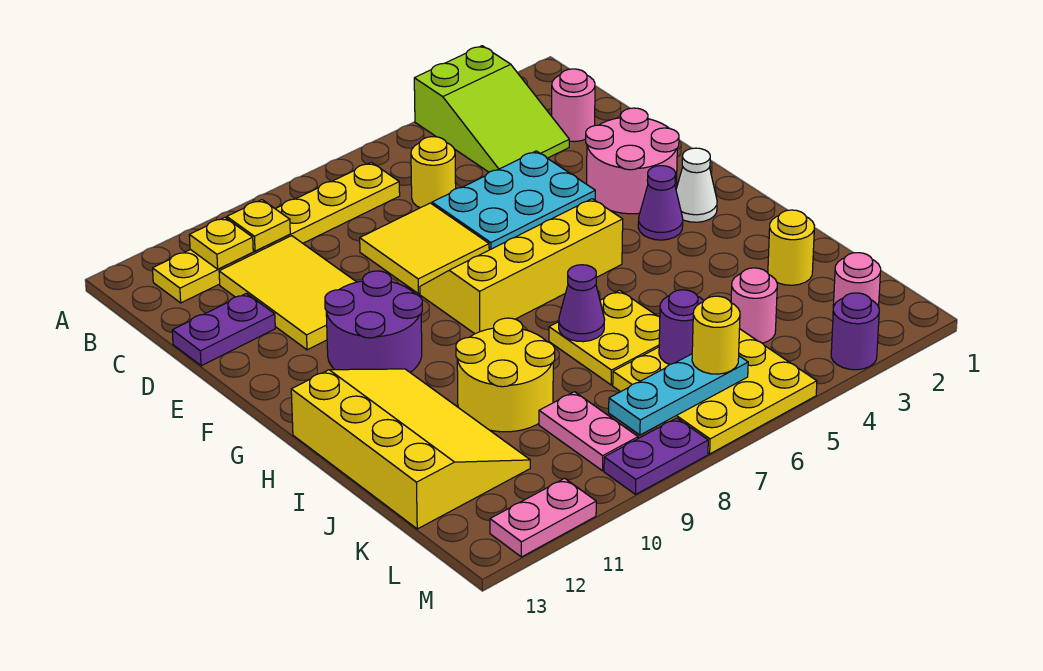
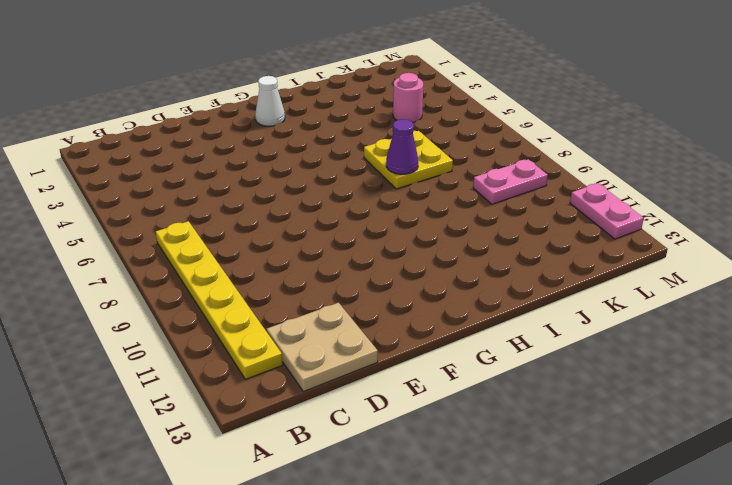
tan 2x2 plate [267,303,378,391] -> purple 1x2 plate [172,293,275,366]
none -> lime 2x3 slope [414,46,569,172]
none -> pink 1x1 round brick [552,69,595,142]
none -> yellow 1x1 round brick [411,137,456,208]
none -> yellow 2x3 tile [219,236,356,350]

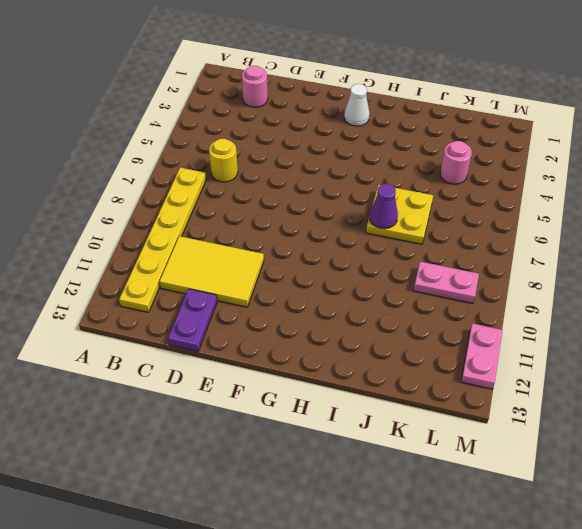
none -> lime 2x3 slope [414,46,569,172]
none -> cyan 2x3 plate [432,151,595,250]
none -> yellow 2x2 tile [360,203,489,294]
none -> pink 2x2 round brick [586,108,679,214]

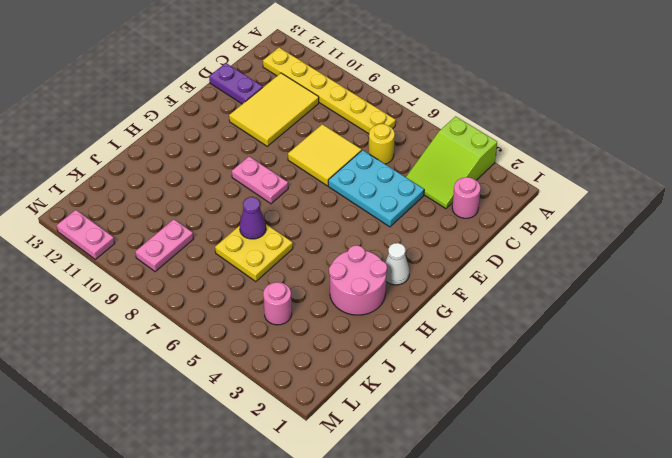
pink 1x2 plate [232,157,288,204] -> yellow 2x4 slope [420,199,623,334]
pink 2x2 round brick [329,245,387,315] -> pink 2x2 round brick moved to [586,108,679,214]
none -> purple 2x2 round brick [325,271,422,372]
none -> purple 1x1 cone [638,166,683,240]
none -> yellow 3x4 slope [291,369,530,529]
none -> yellow 2x2 round brick [456,318,555,432]

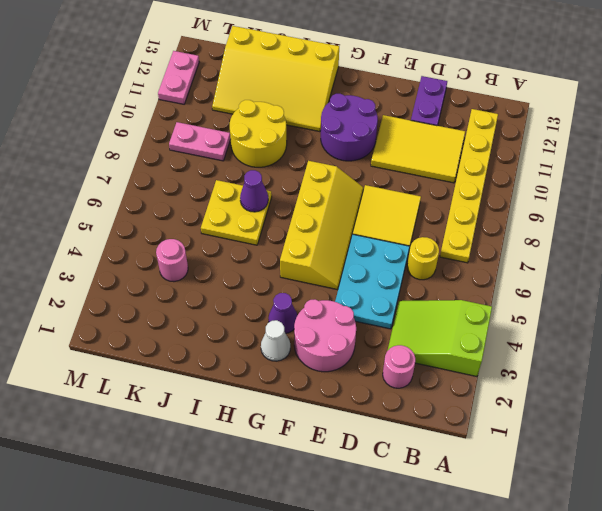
none -> yellow 1x1 round brick [768,210,815,285]
none -> yellow 3x3 plate [613,329,817,454]
none -> pink 1x1 round brick [833,253,881,308]
none -> purple 1x1 round brick [831,293,879,370]

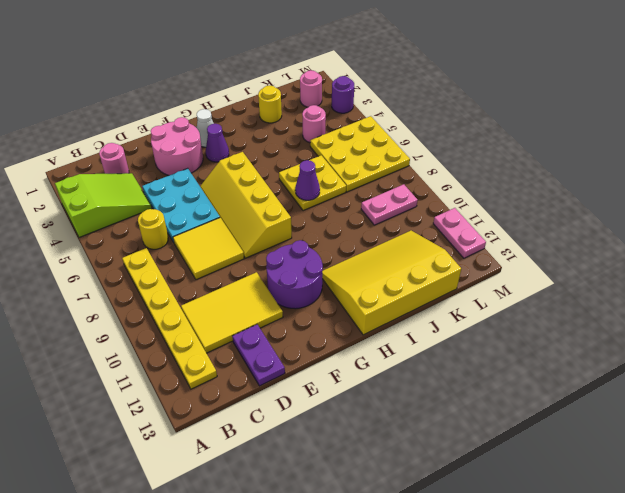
none -> yellow 2x2 round brick [456,318,555,432]
none -> purple 1x2 plate [604,418,708,494]
none -> yellow 1x1 plate [227,200,290,251]
none -> yellow 1x1 plate [189,218,253,269]

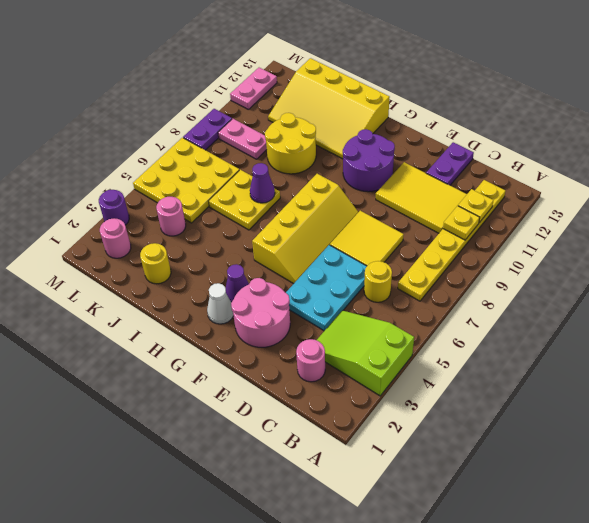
none -> purple 1x1 round brick [659,290,703,365]
none -> cyan 1x3 plate [609,354,748,435]
none -> yellow 1x1 round brick [692,296,740,374]

